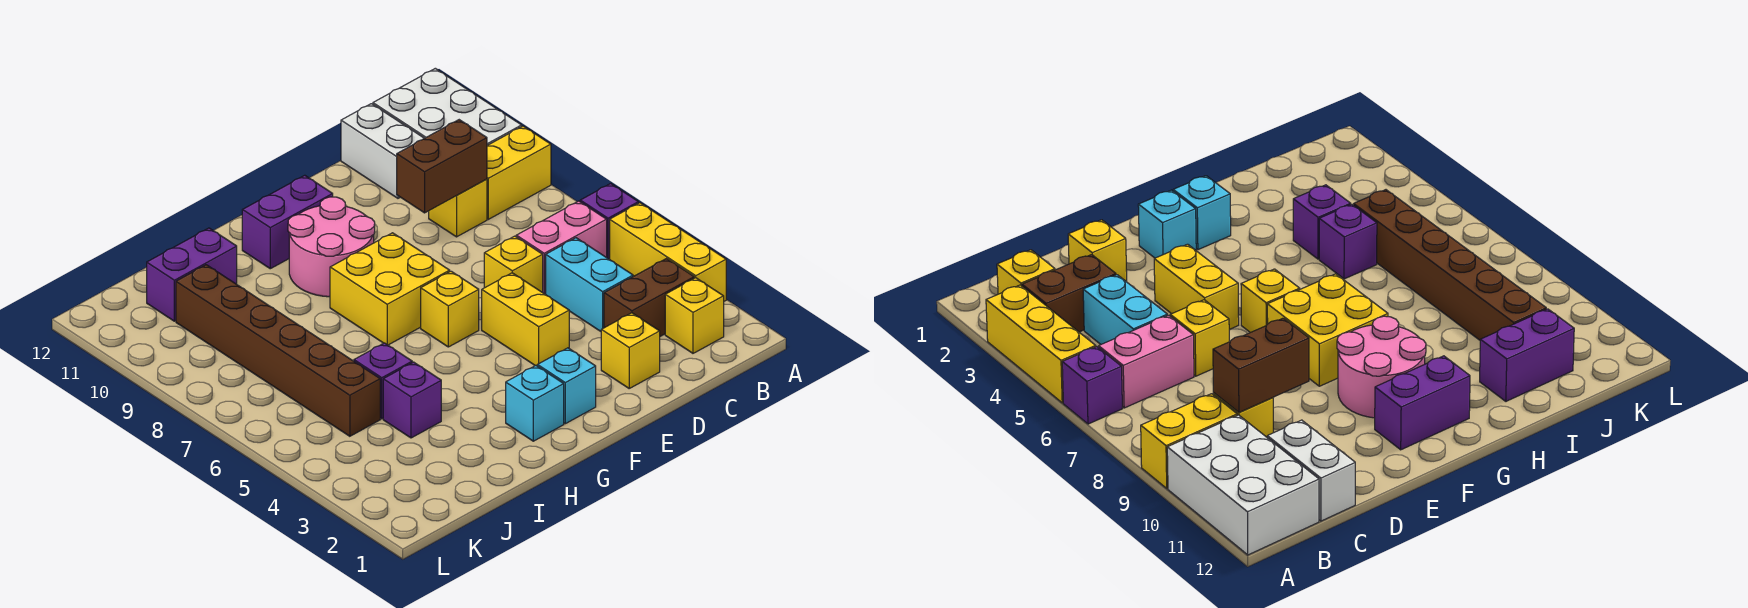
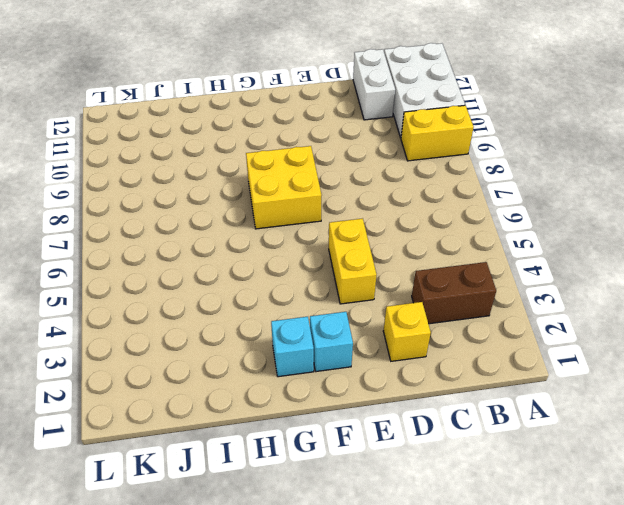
none -> yellow 1x3 brick [610,203,726,301]
none -> purple 1x1 brick [580,183,639,259]
none -> yellow 1x1 brick [665,278,724,353]

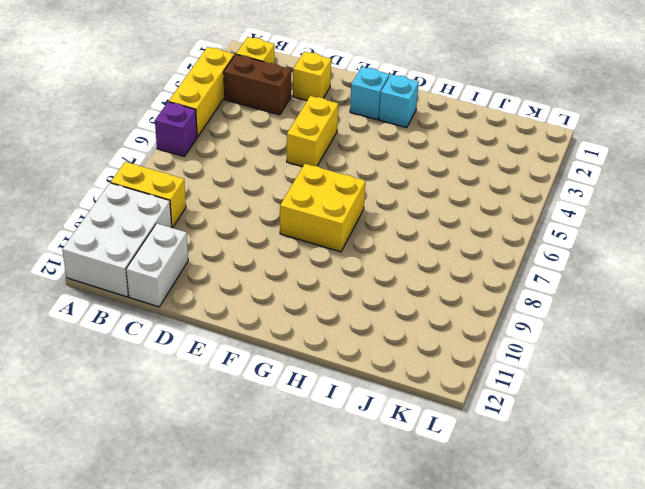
none -> pink 1x2 brick [516,201,607,294]
none -> cyan 1x2 brick [546,238,633,331]
none -> yellow 1x1 brick [429,179,487,237]

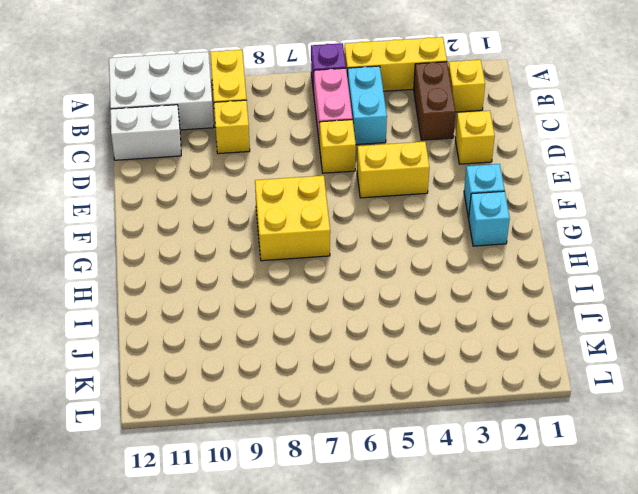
cyan 1x2 brick [348,66,387,145] -> cyan 1x2 brick turned to [546,238,633,331]
none -> yellow 1x1 brick [421,271,479,347]
none -> pink 2x2 round brick [288,197,375,297]
none -> purple 1x2 brick [242,175,333,269]

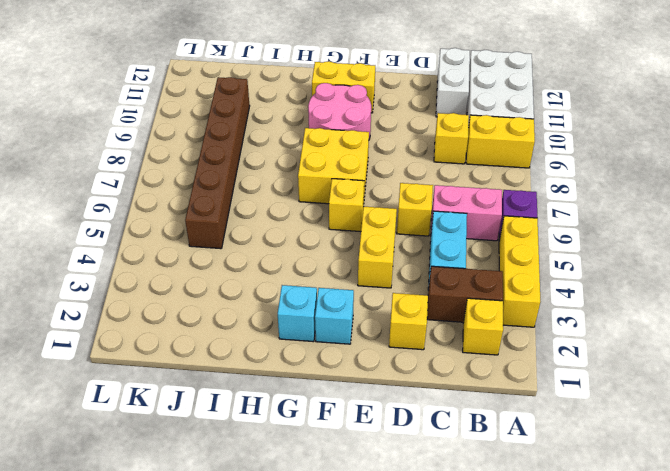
yellow 1x2 brick [312,61,375,113] -> purple 1x2 brick [242,175,333,269]
none -> purple 1x1 brick [383,362,441,438]
none -> purple 1x1 brick [354,343,412,419]
none -> purple 1x2 brick [147,228,237,321]

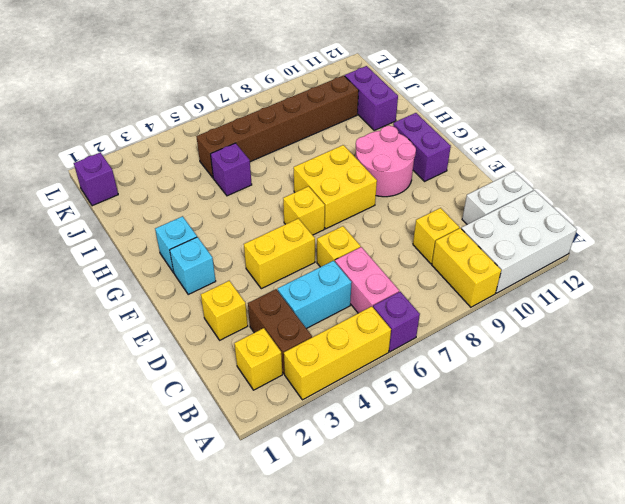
purple 1x1 brick [74,152,118,206] -> purple 1x1 brick moved to [383,362,441,438]
none -> brown 1x2 brick [397,120,487,213]

